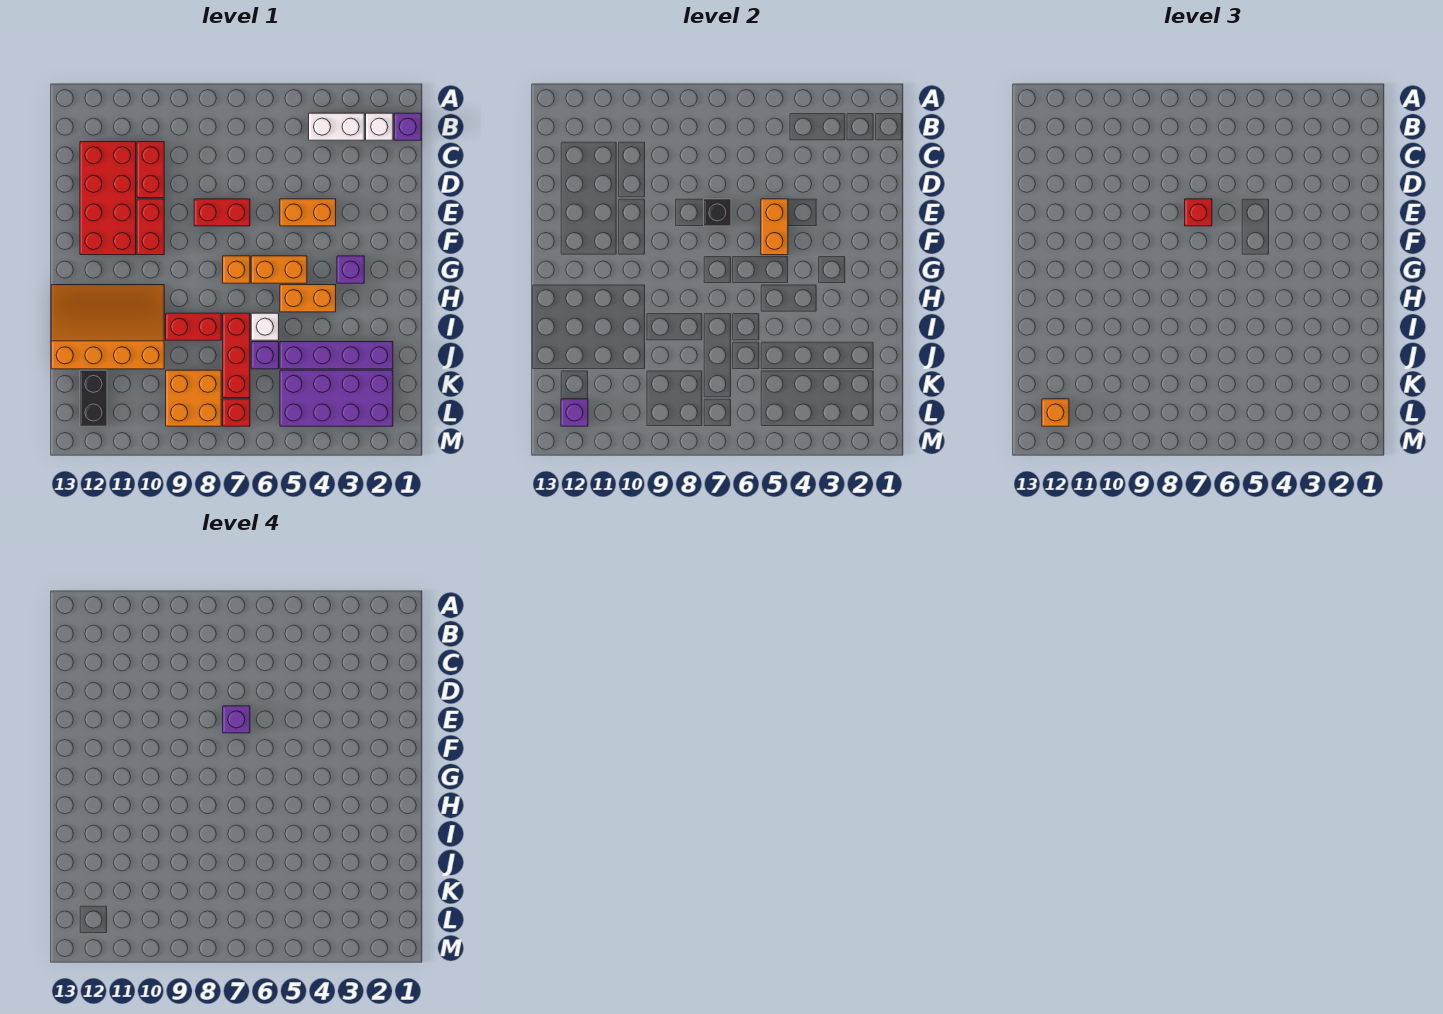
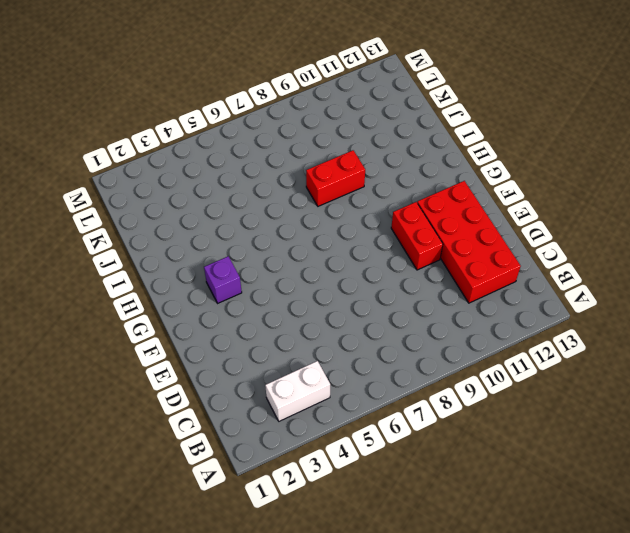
none -> purple 1x1 brick [394,113,421,140]
none -> white 1x1 brick [366,113,393,140]
none -> red 1x2 brick [137,142,164,198]

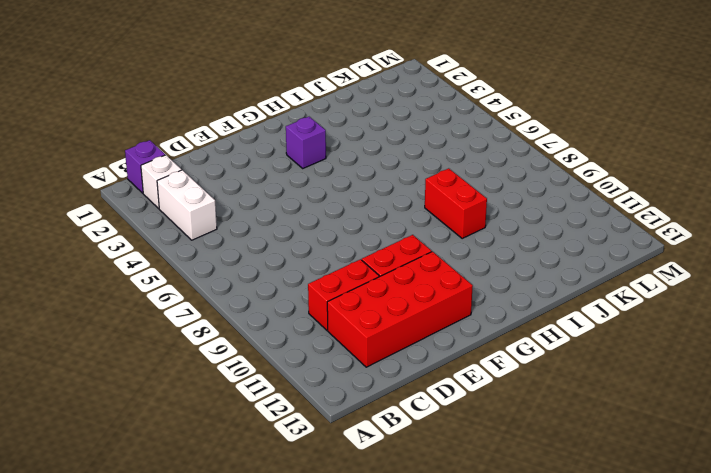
none -> orange 1x2 brick [280,199,336,226]
none -> red 1x2 brick [194,199,250,226]
none -> orange 1x2 brick [251,256,307,283]

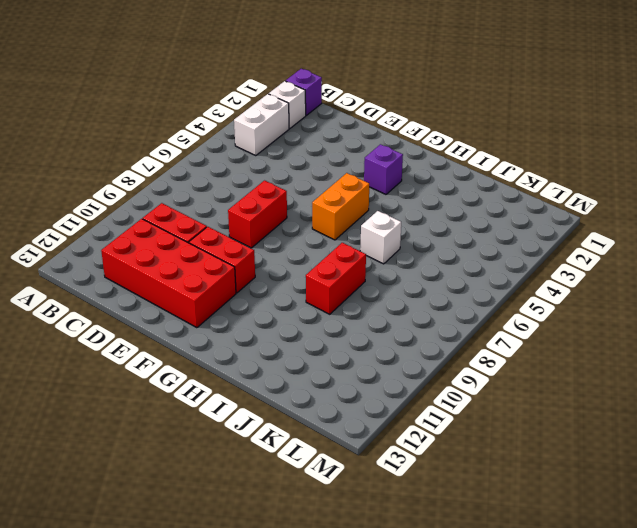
none -> orange 1x2 brick [280,199,336,226]
none -> orange 1x1 brick [223,256,250,283]
none -> orange 1x2 brick [280,285,336,312]

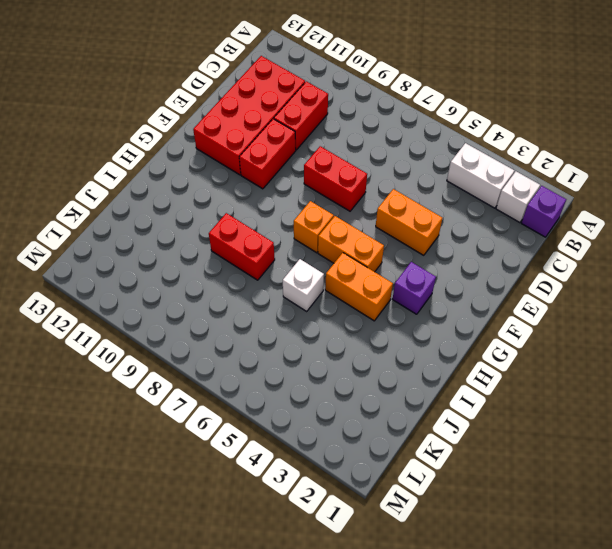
none -> orange 3x4 slope [51,285,164,369]
none -> red 1x3 brick [223,313,250,398]
none -> purple 1x4 brick [280,342,393,369]

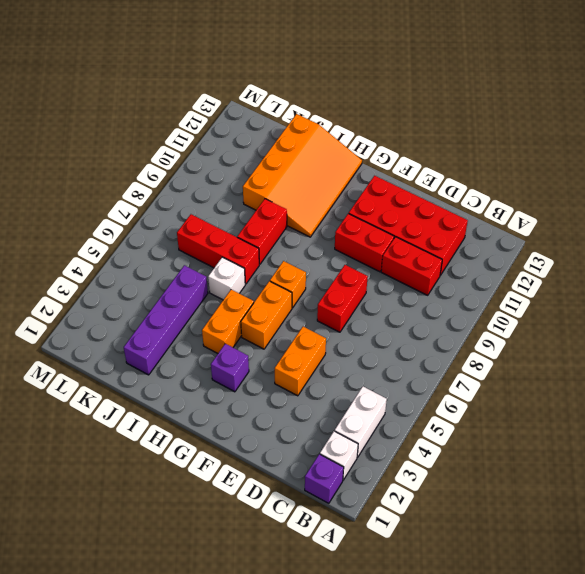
none -> purple 1x1 brick [251,342,279,369]
none -> purple 2x4 brick [280,370,393,426]
none -> orange 2x2 brick [166,370,221,426]

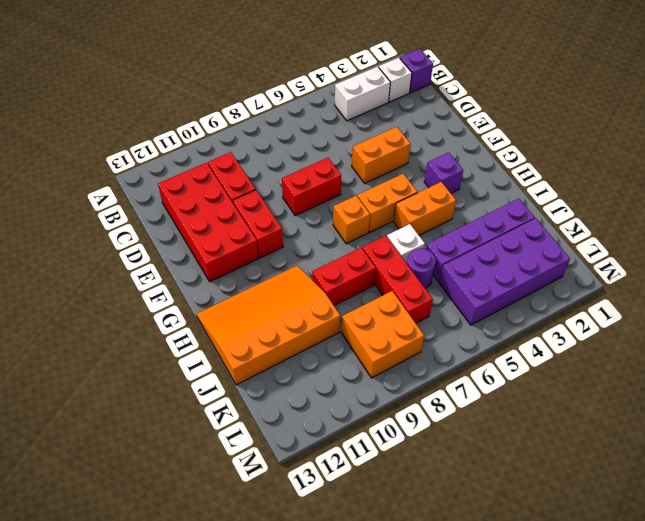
purple 1x1 round brick [407,249,436,289] -> purple 1x1 brick [251,342,279,369]
none -> black 1x2 brick [80,370,107,426]
none -> red 1x1 brick [223,399,250,426]
none -> orange 1x2 brick [761,199,788,255]

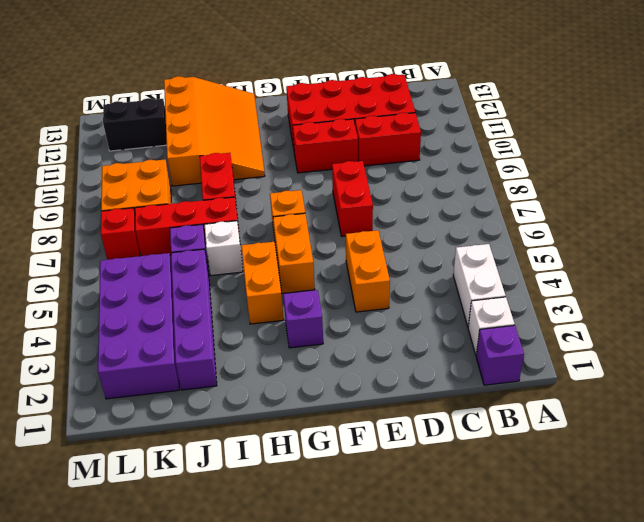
none -> orange 1x2 brick [761,199,788,255]
none -> black 1x1 brick [704,199,731,226]
none -> purple 1x1 brick [561,399,588,426]

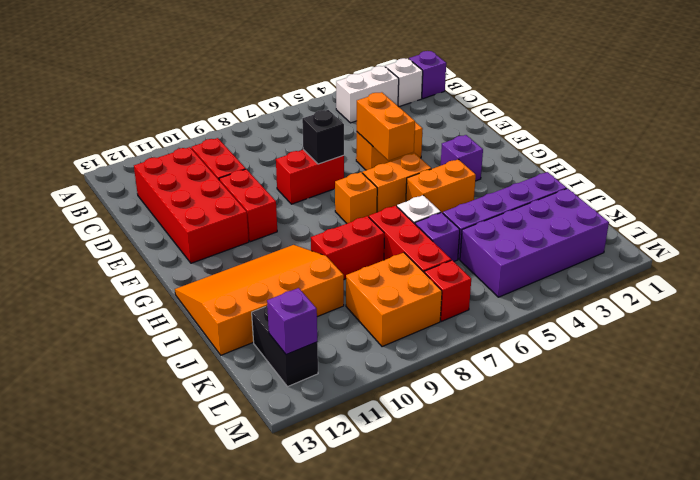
none -> red 1x1 brick [1185,199,1212,226]
none -> orange 1x1 brick [1042,399,1069,426]
none -> purple 1x1 brick [223,706,250,733]

